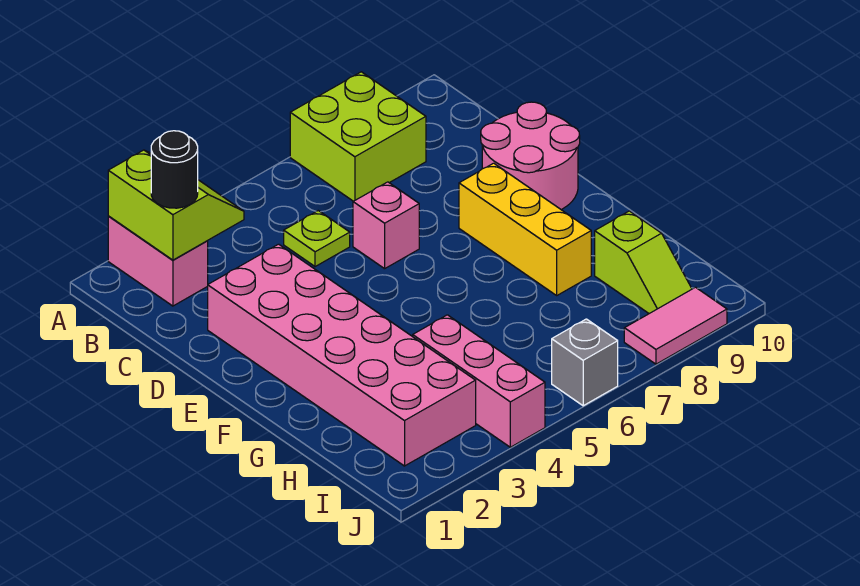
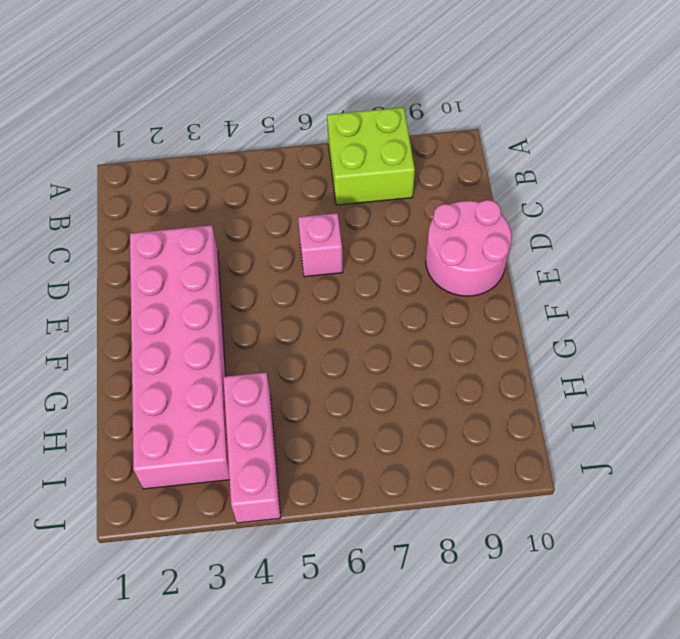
none -> pink 1x2 brick [108,216,208,306]
none -> lime 1x1 plate [284,211,350,267]
none -> yellow 1x3 brick [459,163,591,295]

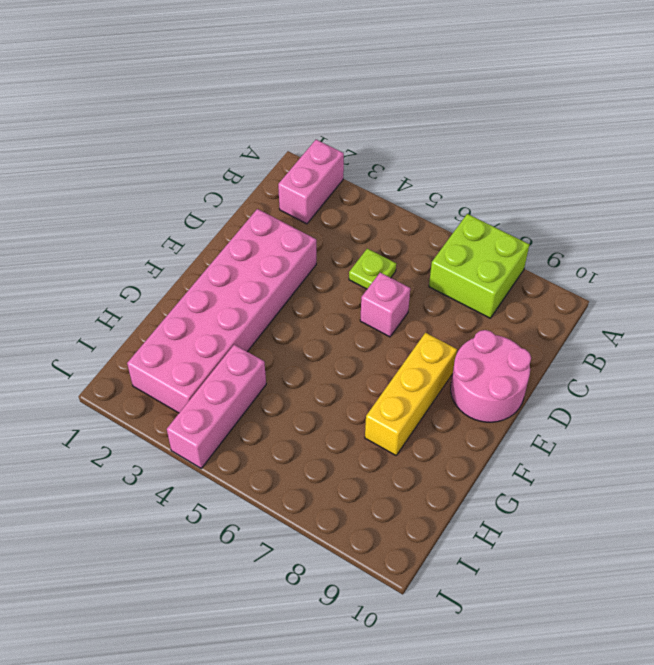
none -> lime 1x2 slope [595,211,692,314]
none -> grey 1x1 brick [552,319,618,406]
none -> pink 1x2 tile [624,287,727,364]

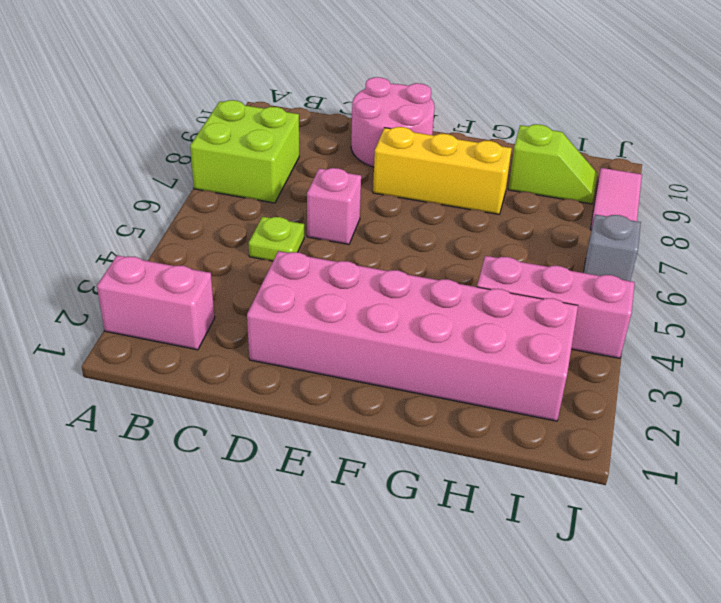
none -> lime 2x2 slope [108,150,244,260]
none -> black 1x1 round brick [151,131,198,208]

